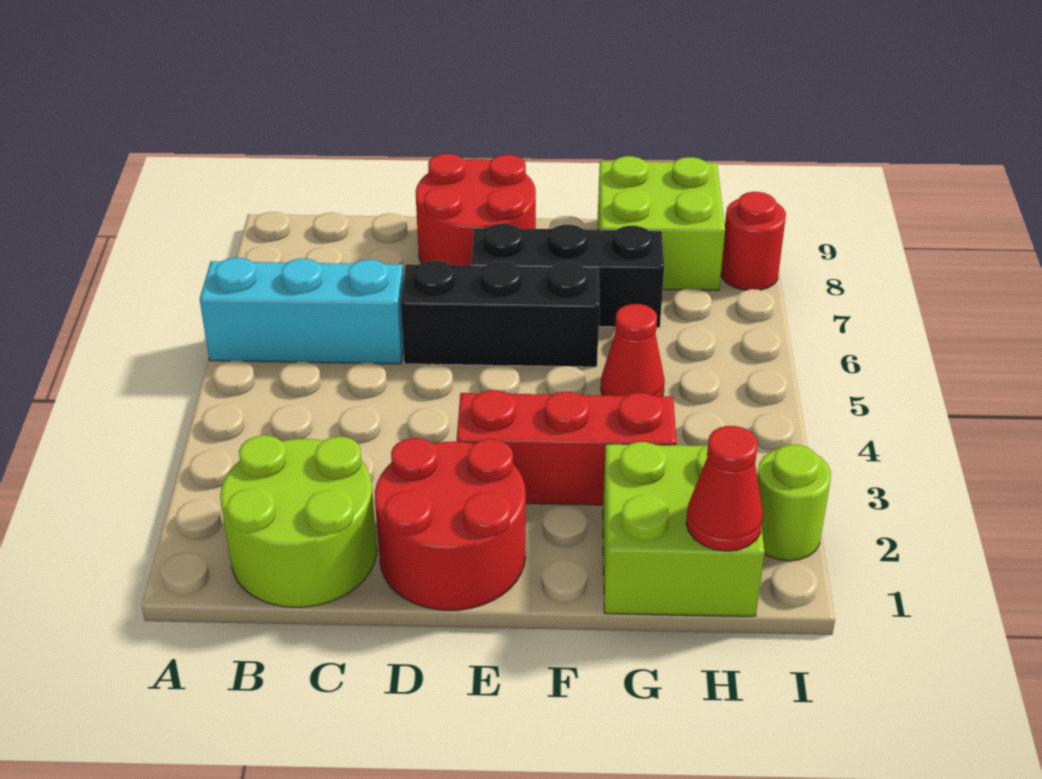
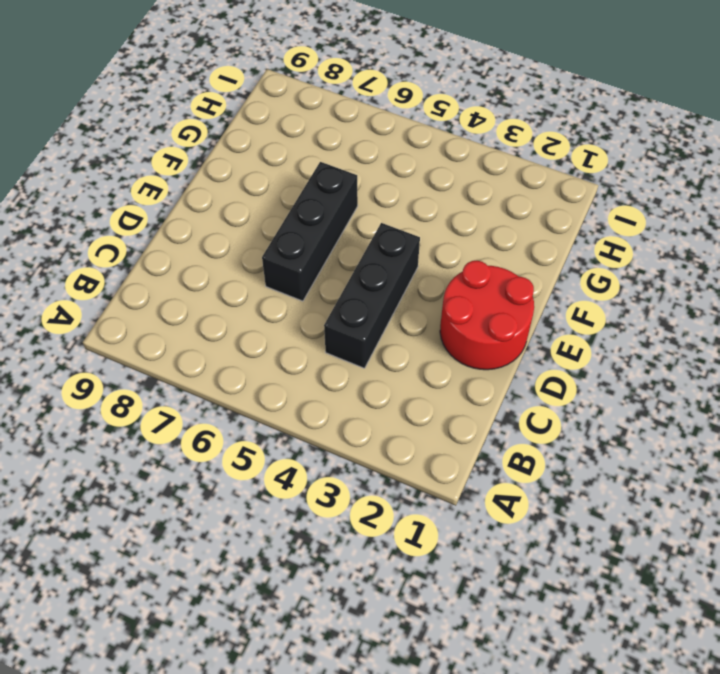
black 1x3 brick [324,223,420,368] -> black 1x3 brick moved to [471,224,664,328]
none -> cyan 1x3 brick [200,257,404,364]
none -> lime 2x2 round brick [220,435,377,607]
none -> red 2x2 round brick [416,154,536,265]

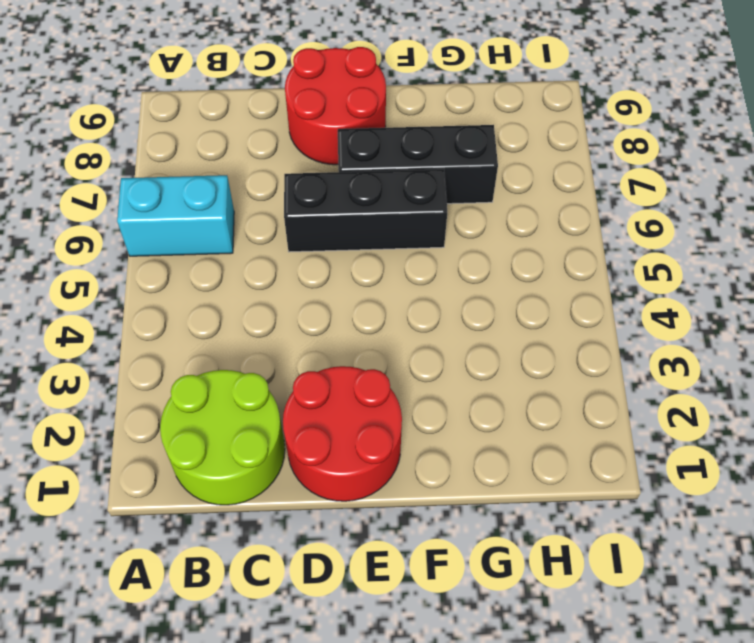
cyan 1x2 brick [117,175,234,256] -> cyan 1x3 brick [200,257,404,364]
none -> red 1x3 brick [457,390,677,505]
none -> lime 2x2 brick [603,442,765,616]
none -> red 1x1 cone [601,304,665,396]

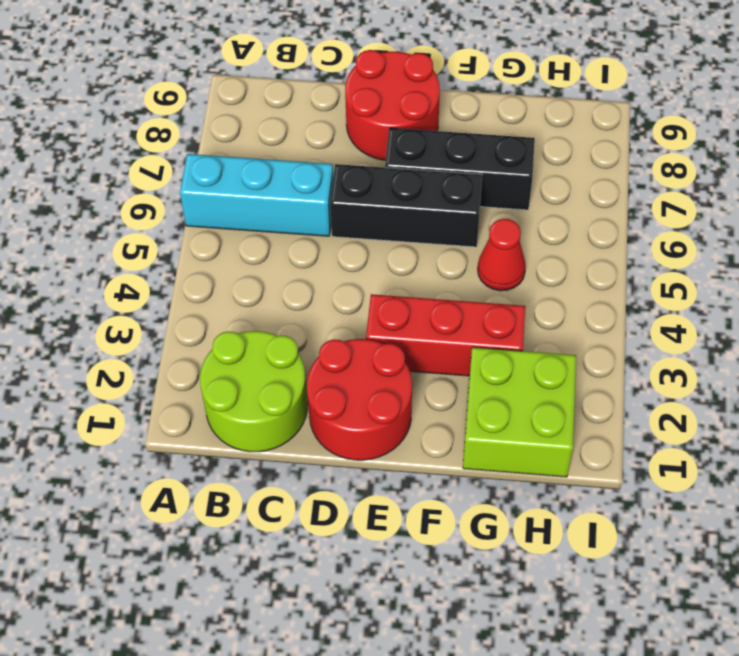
none -> lime 2x2 brick [598,156,725,290]
none -> lime 1x1 round brick [757,445,831,561]
none -> red 1x1 round brick [721,192,786,290]

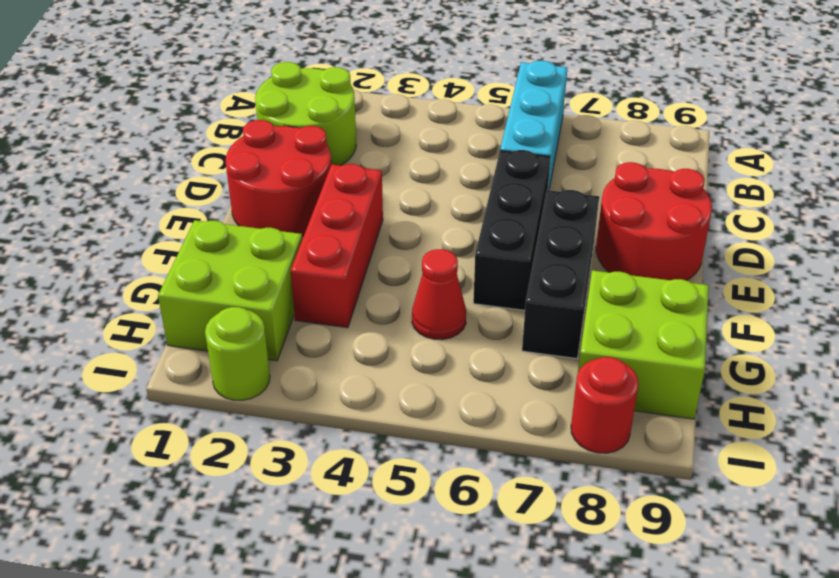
none -> red 1x1 cone [686,426,763,551]

